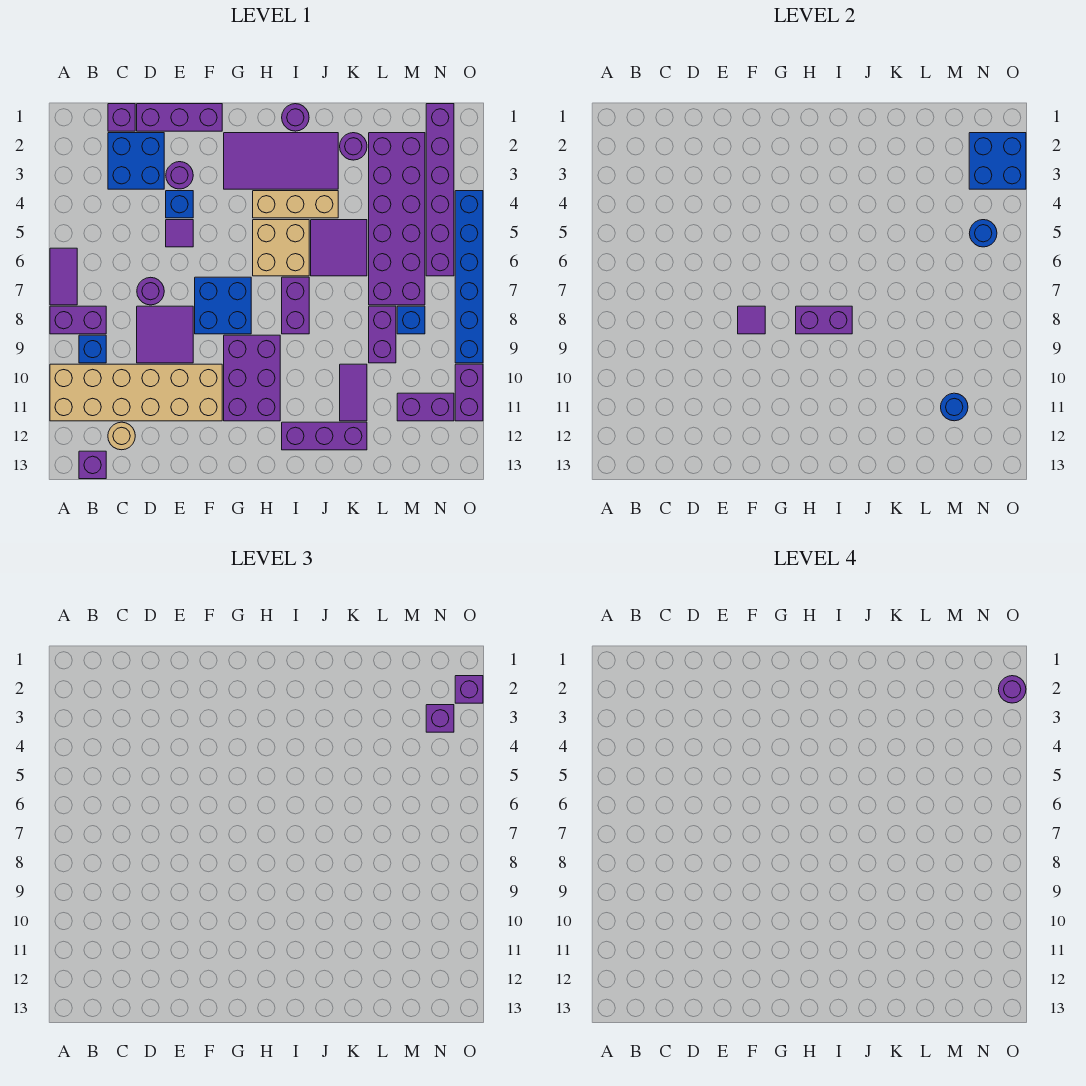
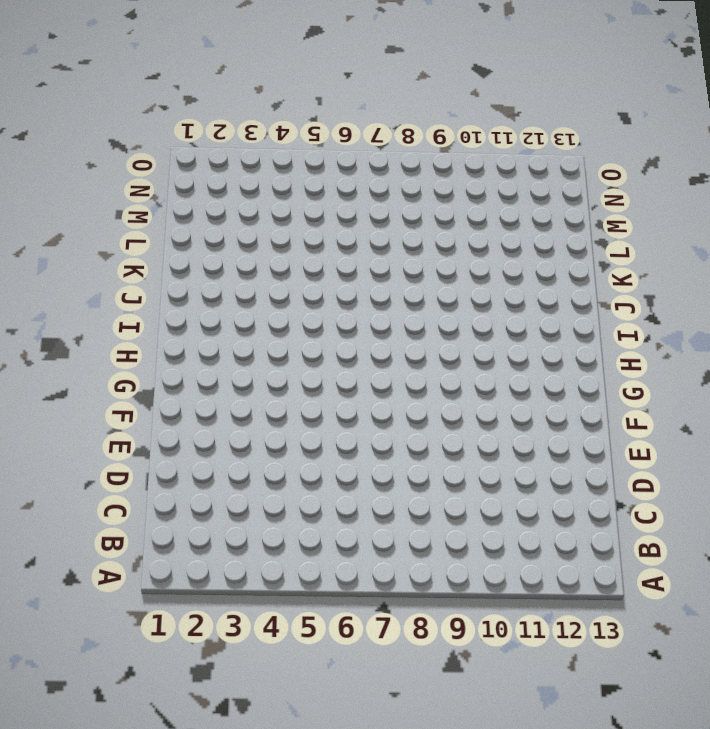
none -> purple 1x2 tile [50,248,77,305]
none -> purple 1x2 brick [50,306,106,334]
none -> tan 2x6 brick [50,364,222,421]
none -> blue 1x1 brick [79,335,106,363]

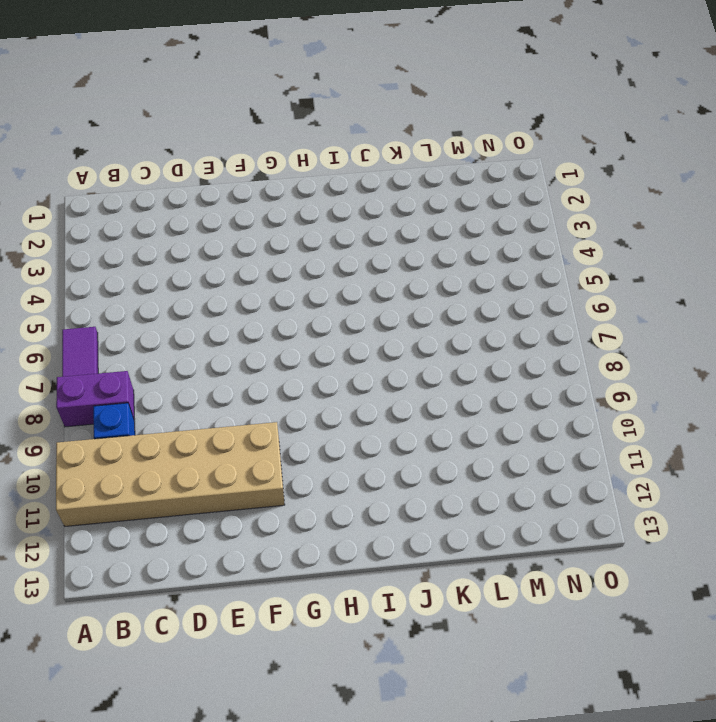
none -> purple 1x1 brick [79,451,106,479]
none -> purple 1x1 brick [108,104,135,131]
none -> blue 2x2 brick [108,133,164,189]
none -> tan 1x1 round brick [108,422,135,450]

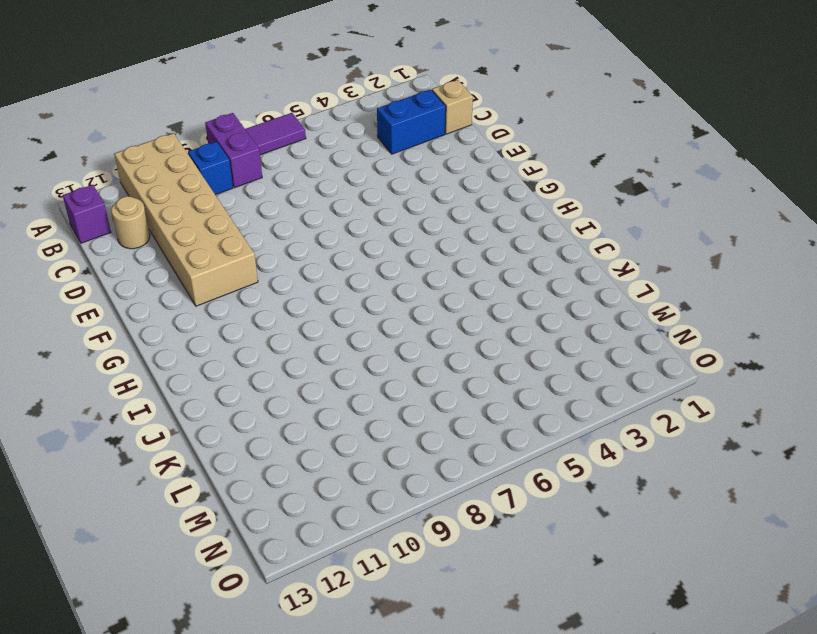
tan 1x1 brick [432,80,473,134] -> purple 1x1 brick [108,104,135,131]
blue 1x2 brick [377,89,446,154] -> blue 2x2 brick [108,133,164,189]
none -> purple 1x3 brick [137,104,222,131]
none -> purple 1x1 round brick [137,277,164,305]
none -> purple 2x2 tile [137,306,193,363]
none -> purple 1x1 round brick [166,162,193,189]

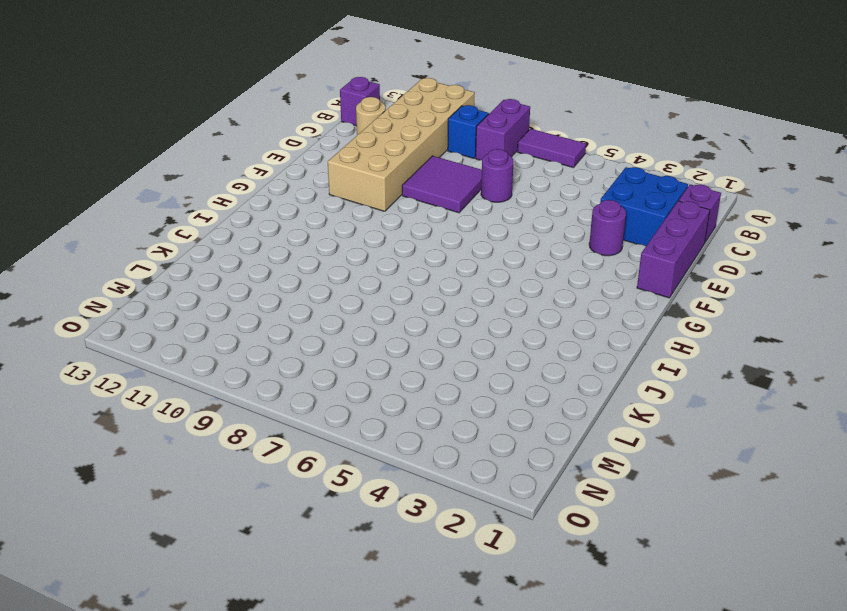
none -> blue 1x1 brick [166,191,193,218]
none -> purple 1x1 tile [166,220,193,247]
none -> blue 2x2 brick [195,277,251,334]
none -> purple 2x4 tile [224,133,338,189]

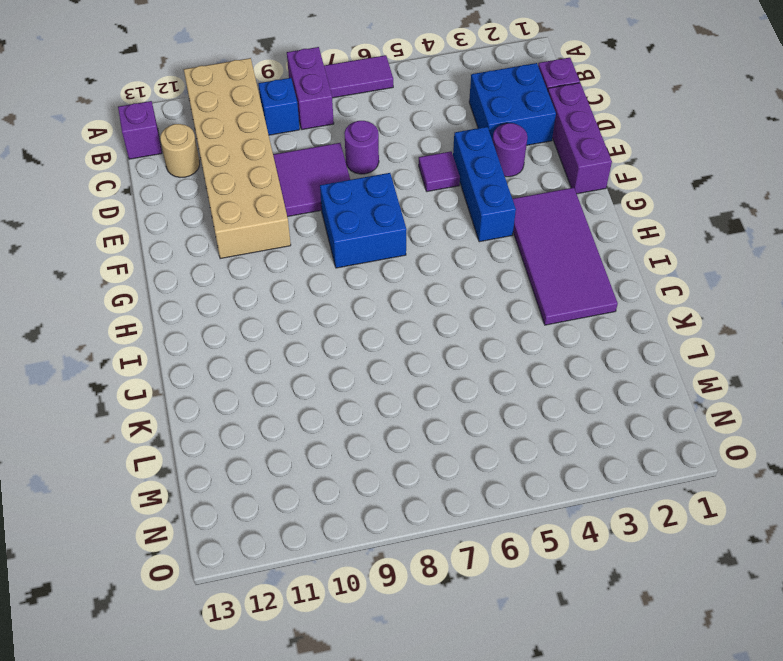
blue 1x3 brick [453,127,516,242] -> blue 1x1 brick [166,191,193,218]
none -> purple 2x3 brick [224,335,280,421]
none -> tan 1x3 brick [253,191,338,218]
none -> tan 2x2 brick [253,220,309,276]
none -> purple 1x1 round brick [282,104,309,131]

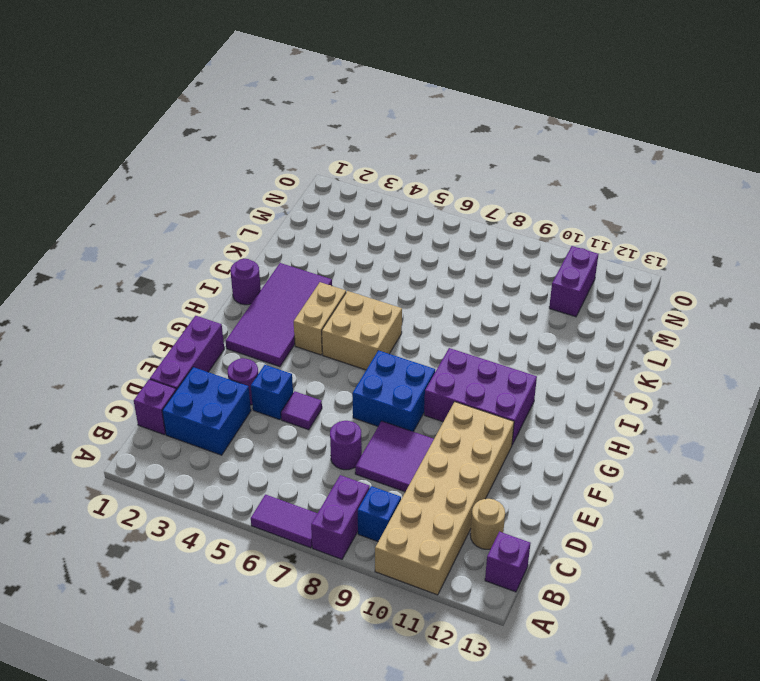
tan 1x2 brick [294,282,346,355] -> tan 1x3 brick [253,191,338,218]
none -> purple 1x2 brick [282,277,309,334]
none -> purple 1x3 brick [282,422,367,450]
none -> purple 2x2 tile [311,220,367,276]
none -> purple 1x1 round brick [340,133,367,160]

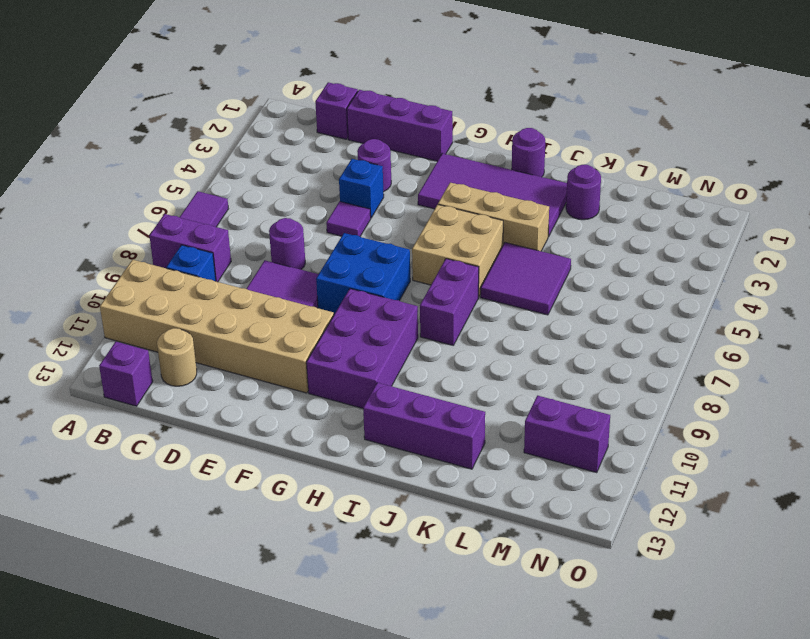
none -> blue 2x2 brick [108,133,164,189]
none -> purple 1x2 tile [340,364,367,421]
none -> purple 2x6 brick [369,133,425,305]
none -> purple 1x2 brick [369,306,396,363]

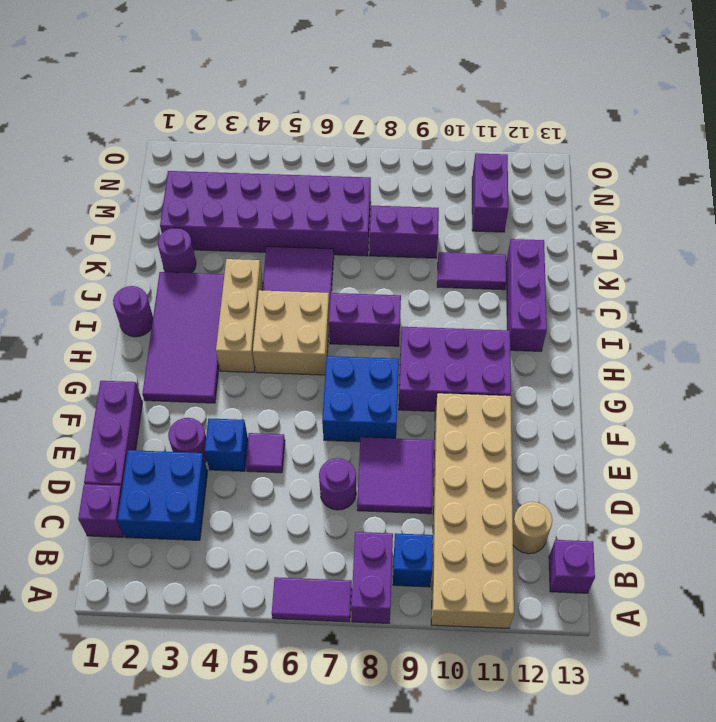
none -> blue 1x1 brick [397,306,425,334]
none -> purple 1x6 brick [426,104,454,276]
none -> blue 1x6 brick [455,191,483,363]
none -> purple 1x2 brick [455,364,483,421]

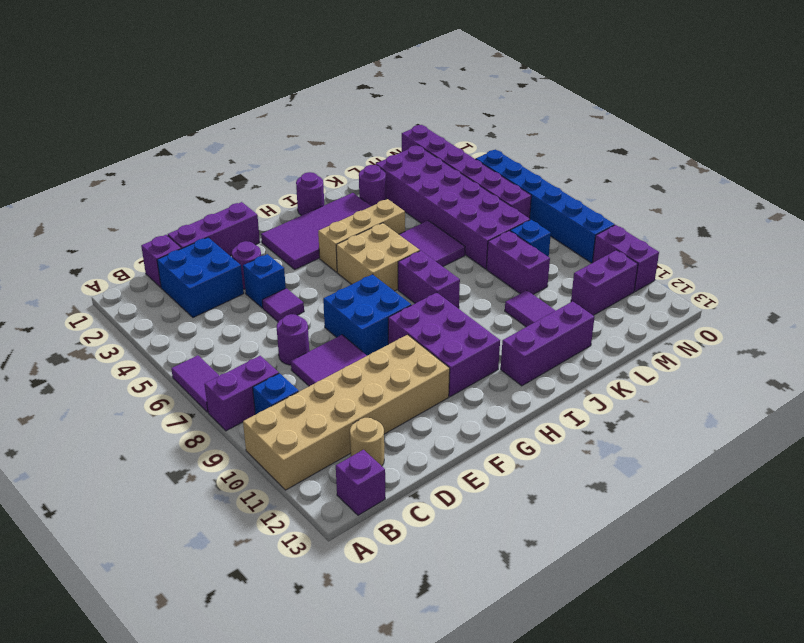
none -> purple 1x1 tile [738,306,765,334]
none -> purple 1x2 brick [796,306,852,334]
none -> blue 1x1 round brick [941,393,968,421]
none -> blue 2x2 brick [969,133,1026,189]

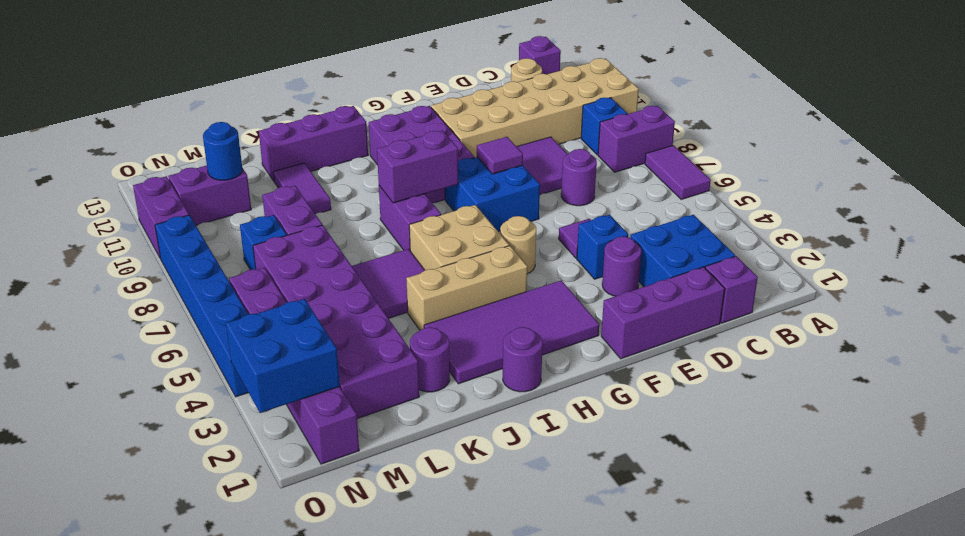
tan 1x1 round brick [500,216,536,274] -> none
none -> blue 1x1 round brick [969,220,997,247]
none -> purple 1x1 brick [426,705,454,732]
none -> purple 1x1 brick [455,676,483,703]
none -> purple 1x1 round brick [998,676,1026,703]

